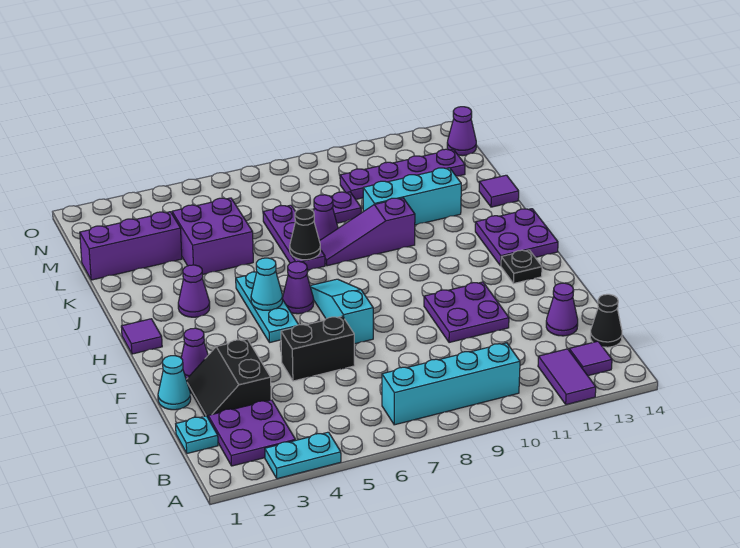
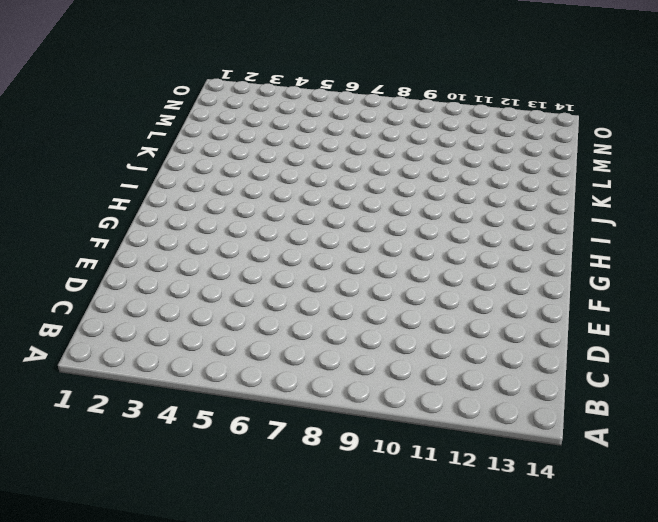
none -> cyan 1x2 plate [265,432,341,479]
none -> purple 1x2 tile [538,349,596,405]
none -> purple 2x2 plate [208,400,295,466]
none -> cyan 1x4 brick [382,343,520,425]

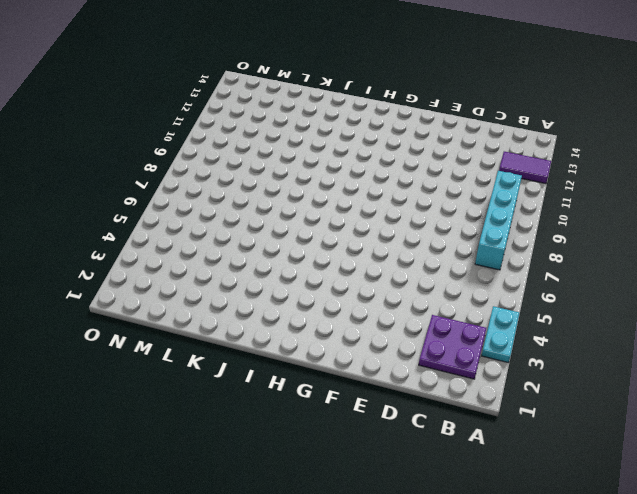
none -> purple 1x1 tile [569,341,612,376]
none -> cyan 1x1 plate [176,416,218,453]
none -> black 1x1 cone [590,294,622,347]
none -> black 2x2 slope [186,339,271,417]

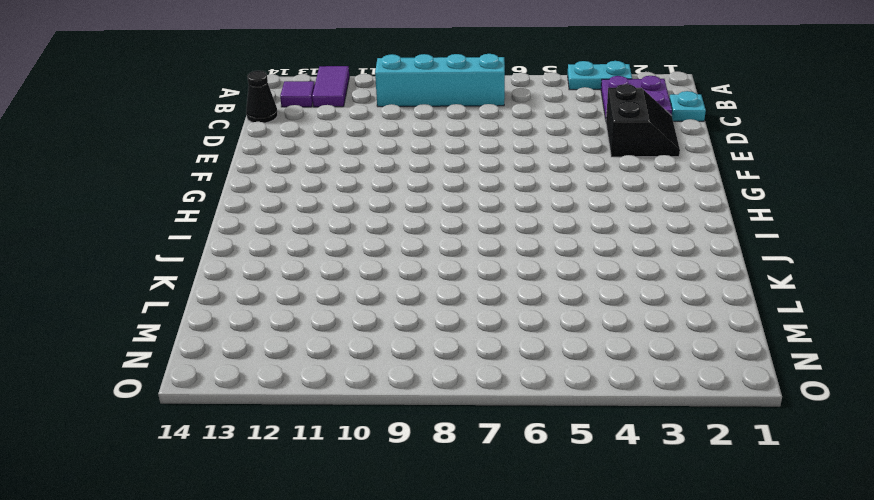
none -> purple 1x1 cone [546,283,578,336]
none -> cyan 1x1 cone [158,356,191,410]
none -> black 1x2 brick [281,316,355,381]
none -> purple 2x2 plate [424,282,509,343]

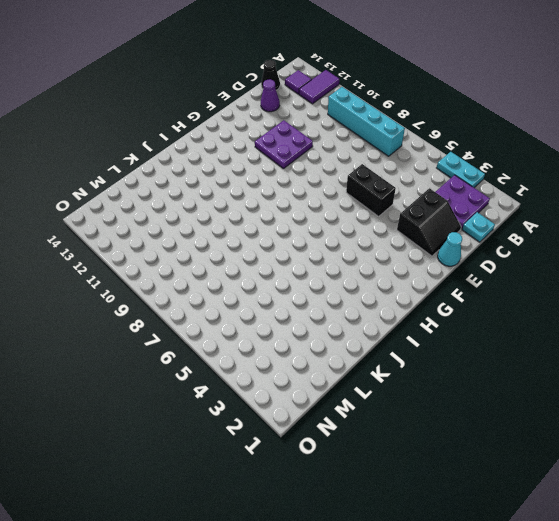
none -> purple 1x1 cone [181,328,208,379]
none -> cyan 1x3 slope [310,279,373,344]
none -> cyan 1x3 plate [236,272,298,343]
none -> black 1x1 plate [501,250,542,284]

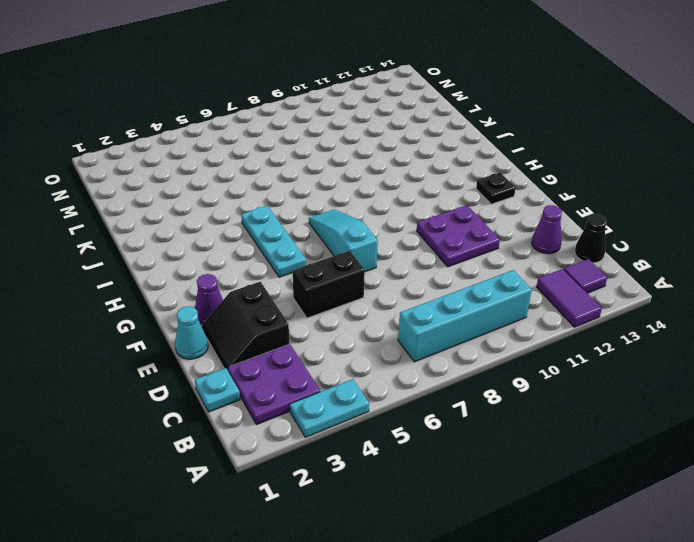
none -> purple 1x1 tile [121,319,162,354]
none -> purple 1x1 cone [283,261,314,314]
none -> purple 2x2 plate [475,209,558,266]
none -> purple 1x1 cone [178,265,210,317]

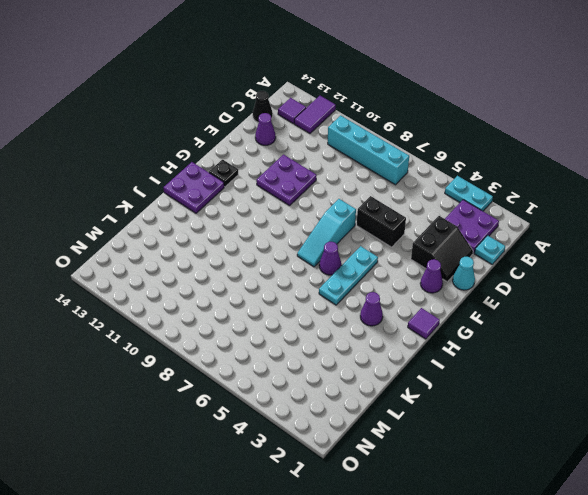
none -> purple 1x3 plate [263,205,325,270]
none -> purple 1x3 slope [320,198,415,266]
none -> purple 2x2 brick [172,198,253,275]
none -> purple 1x1 cone [313,195,338,241]

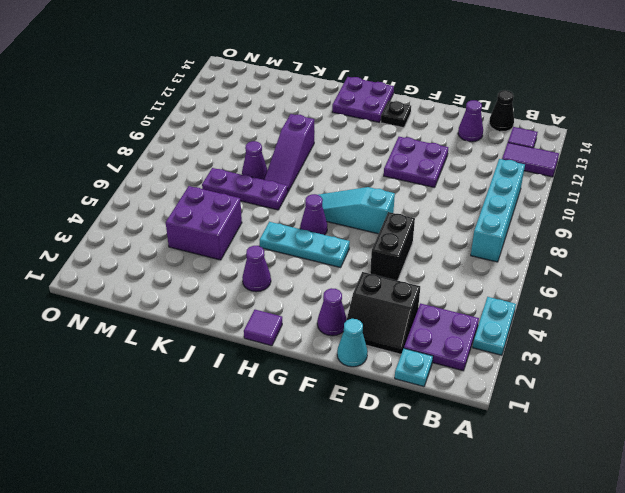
none -> cyan 1x3 brick [363,168,461,225]
none -> purple 1x1 tile [479,175,519,207]
none -> purple 1x3 brick [80,212,182,280]
none -> purple 1x1 plate [330,192,361,223]

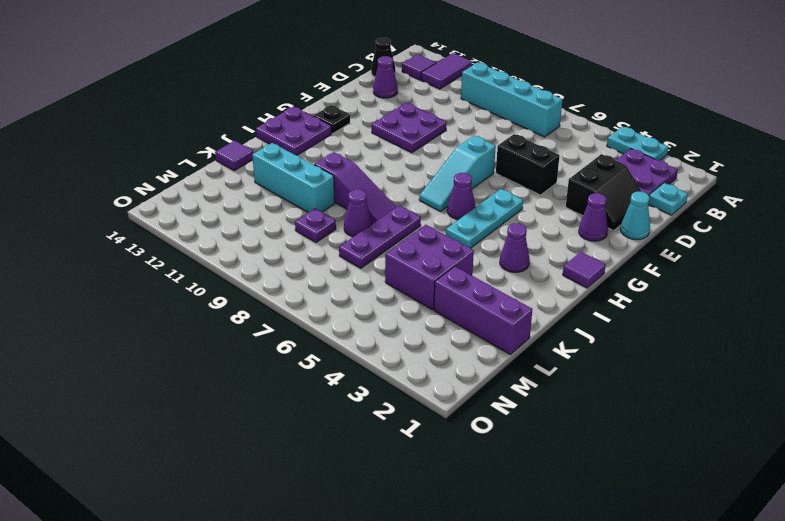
none -> purple 1x4 plate [340,149,465,199]
none -> purple 1x1 cone [447,107,476,156]
none -> cyan 1x1 cone [251,258,283,310]
none -> black 1x1 cone [290,208,321,260]

